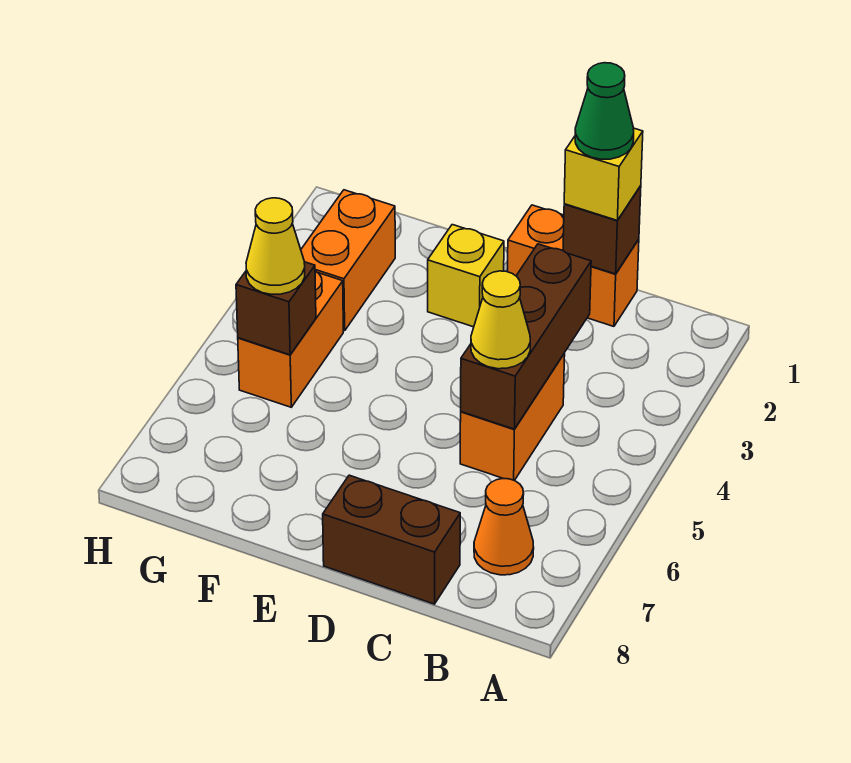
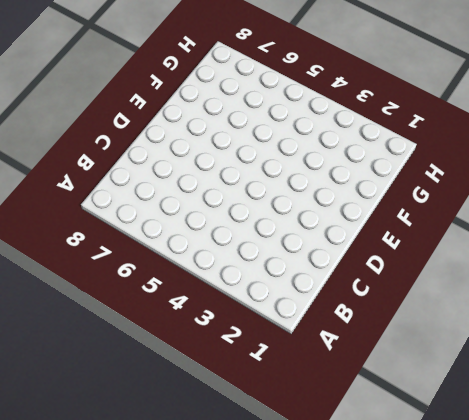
none -> orange 1x1 cone [474,479,534,575]
none -> orange 1x2 brick [507,205,639,326]
none -> orange 1x2 brick [460,353,565,481]

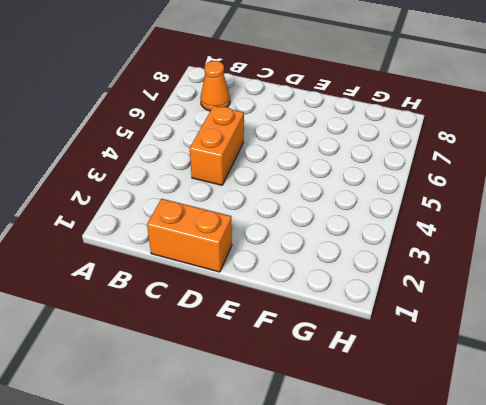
none -> brown 1x2 brick [323,475,460,604]
none -> yellow 1x1 brick [428,225,504,327]
none -> orange 1x2 brick [301,190,395,331]

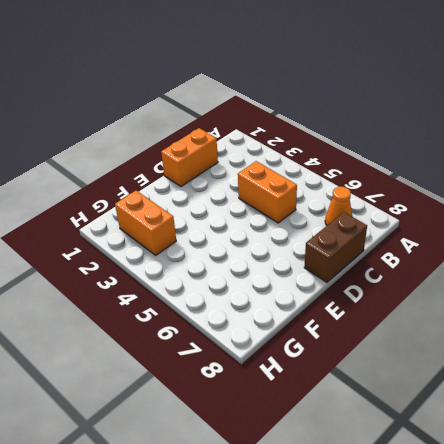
none -> yellow 1x1 brick [428,225,504,327]
none -> orange 1x2 brick [238,271,343,407]
none -> brown 1x1 brick [563,186,641,274]

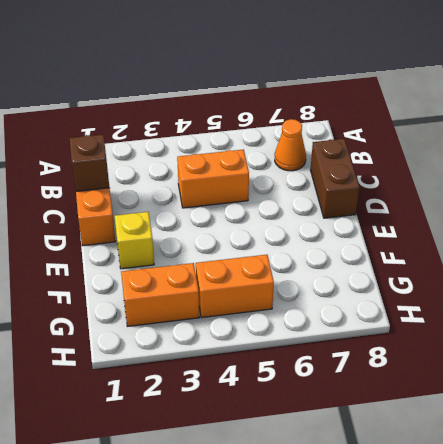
none -> brown 1x3 brick [461,244,591,429]
none -> brown 1x1 brick [236,262,316,355]
none -> yellow 1x1 brick [564,128,643,220]

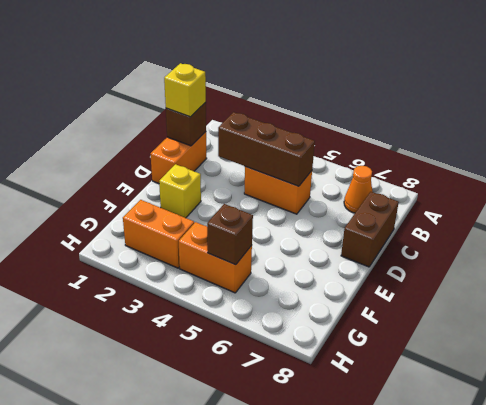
none -> yellow 1x1 cone [471,271,530,369]
none -> yellow 1x1 cone [246,198,305,294]
none -> green 1x1 cone [575,63,634,159]

